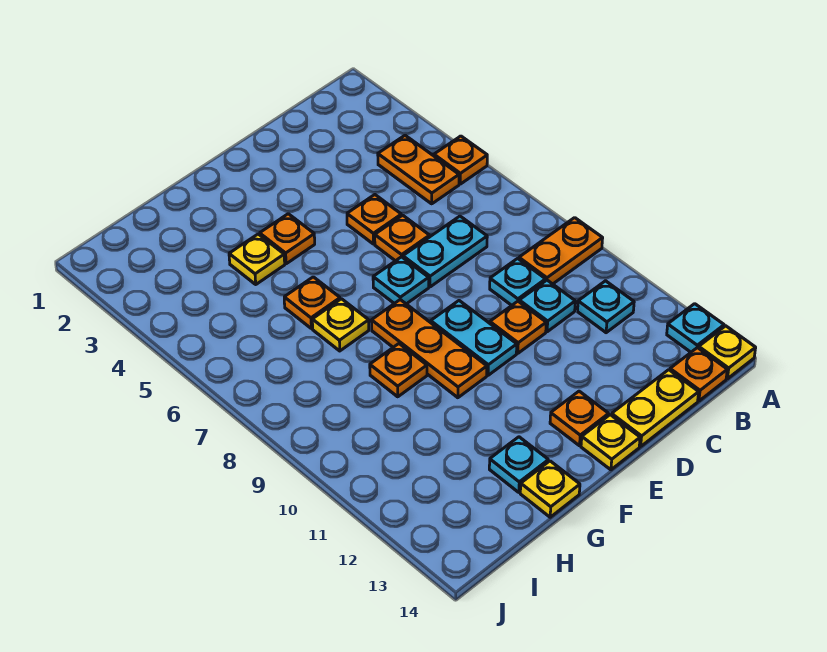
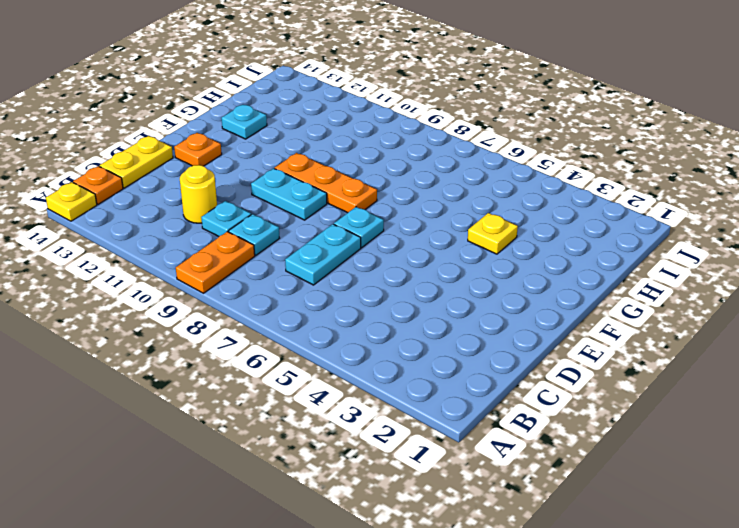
yellow 1x1 round brick [180,165,217,223] -> none
none -> orange 1x1 plate [434,136,487,184]
none -> cyan 1x1 plate [667,304,724,352]
none -> orange 1x2 plate [378,135,459,204]

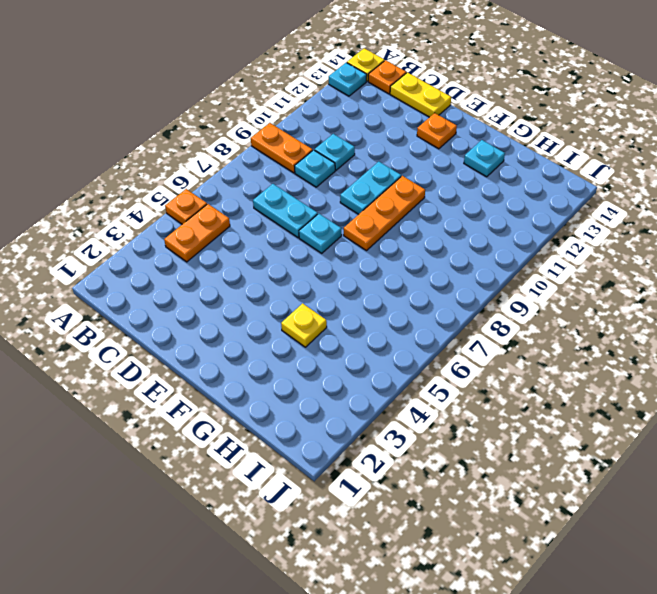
none -> cyan 1x1 plate [578,281,634,333]
none -> orange 1x1 plate [347,195,401,244]
none -> orange 1x1 plate [375,215,430,261]

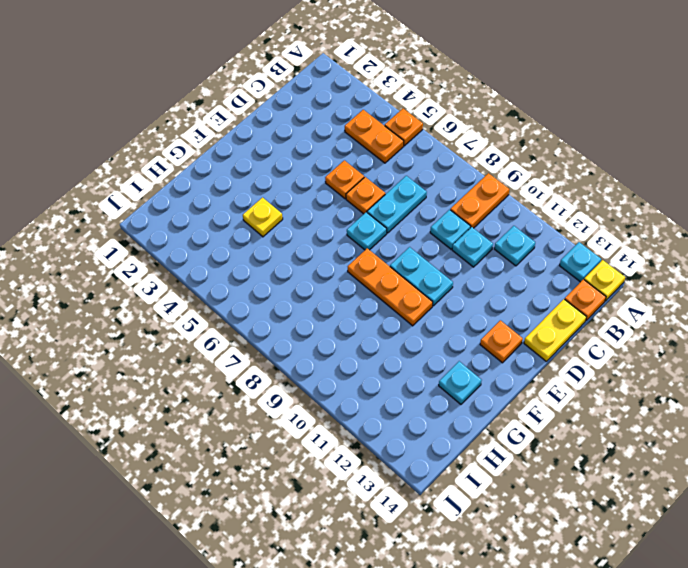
none -> orange 1x1 plate [490,301,546,353]
none -> yellow 1x1 plate [581,415,640,470]
none -> orange 1x1 plate [260,214,315,264]

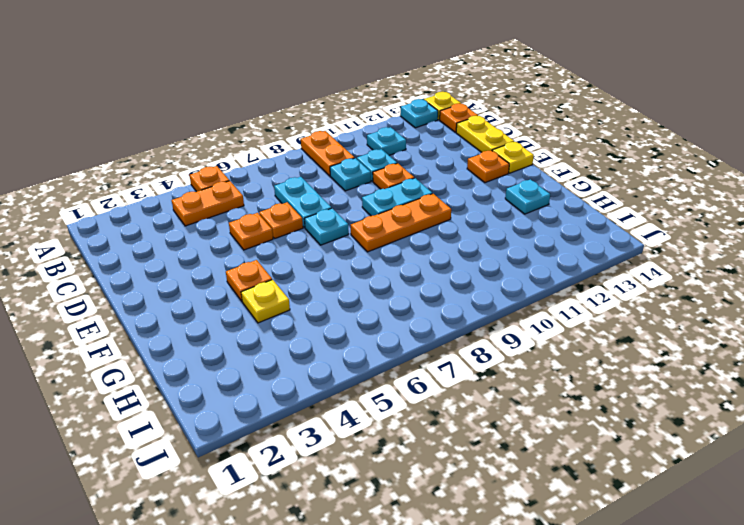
none -> orange 1x1 plate [284,277,340,328]
none -> yellow 1x1 plate [312,299,369,351]
none -> orange 1x1 plate [370,344,427,397]

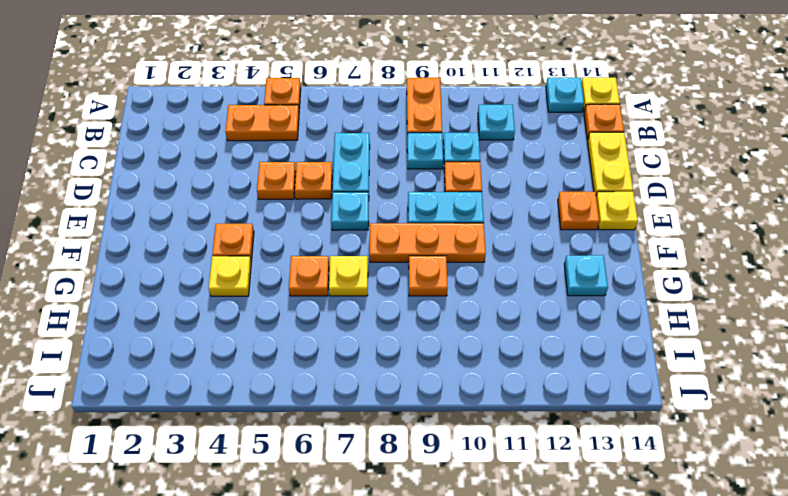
none -> yellow 1x1 plate [520,461,580,517]

